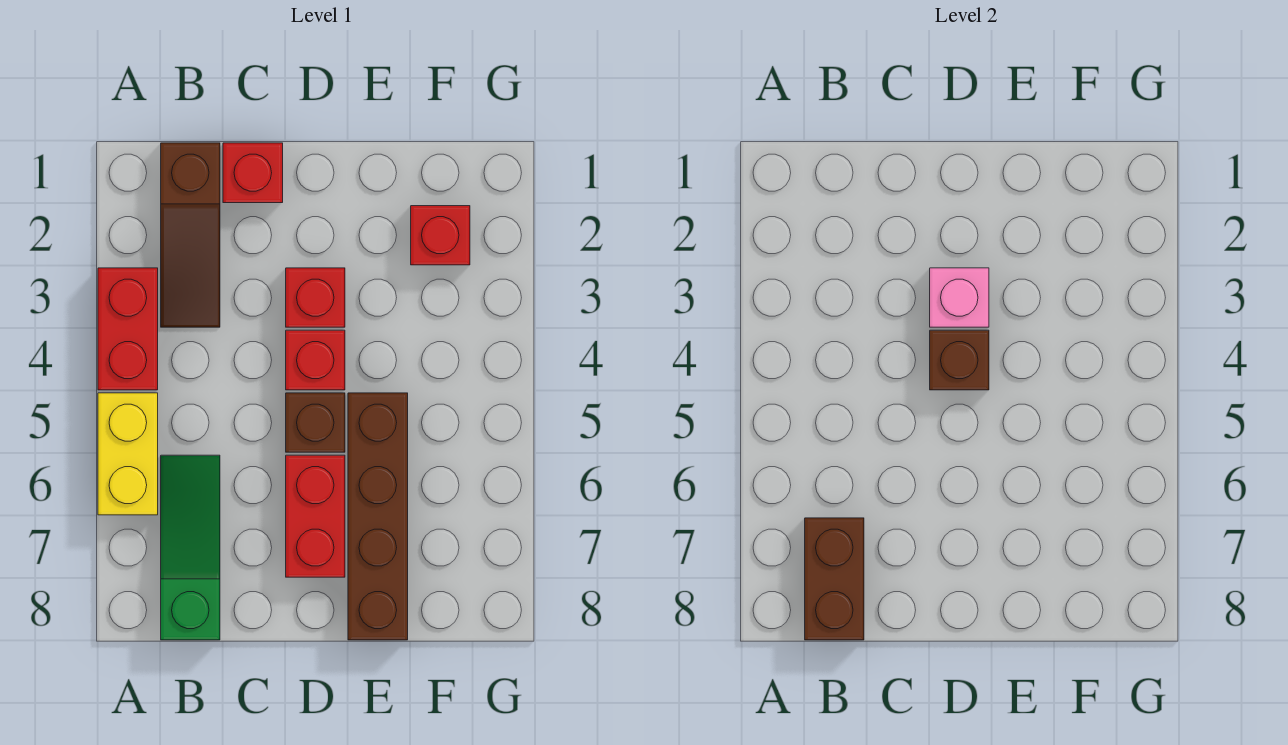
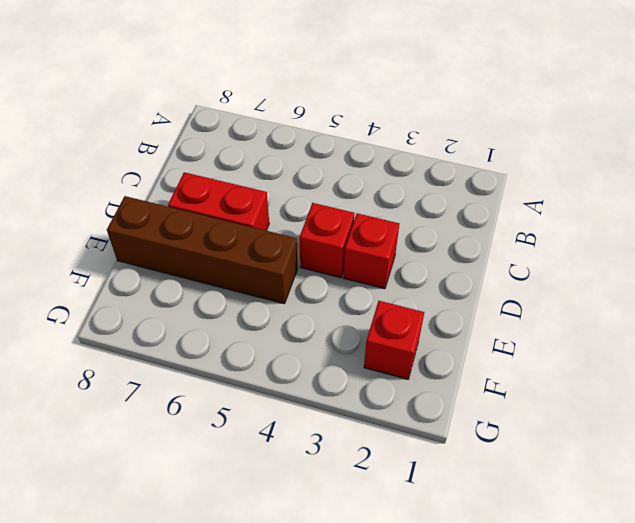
none -> red 1x2 brick [98,268,158,390]
none -> yellow 1x2 brick [98,393,158,515]
none -> brown 1x3 slope [161,143,220,327]

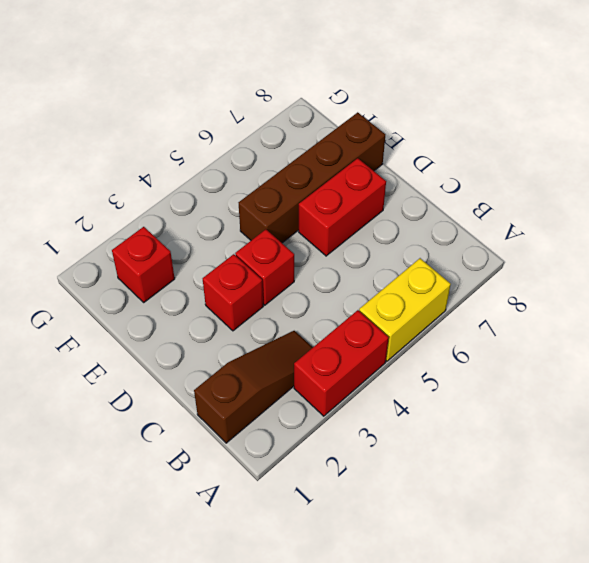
none -> green 1x3 slope [161,455,220,640]
none -> red 1x1 brick [223,143,283,203]
none -> brown 1x1 brick [286,393,345,452]

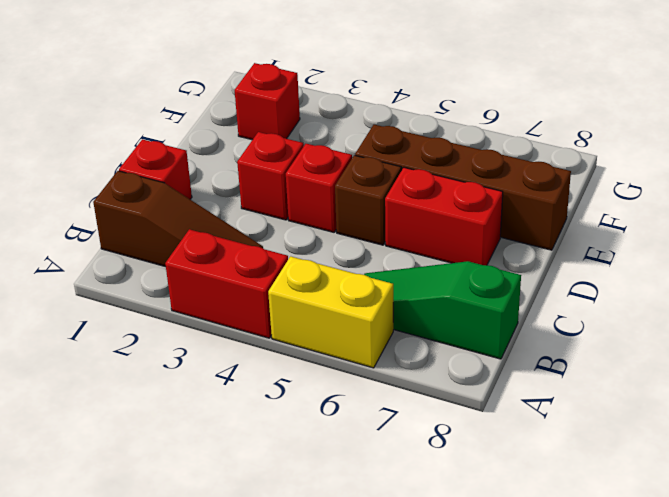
none -> brown 1x2 brick [805,518,864,640]
none -> pink 1x1 brick [930,268,989,327]
none -> brown 1x1 brick [930,330,989,390]

